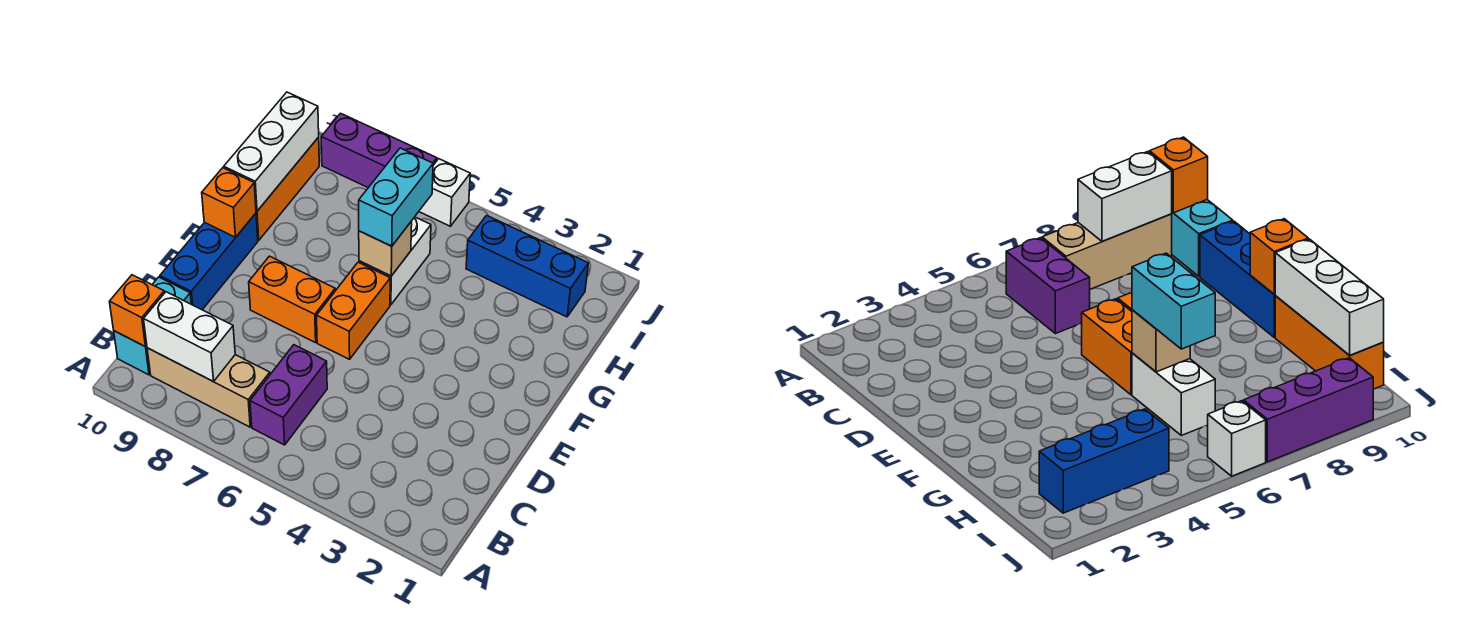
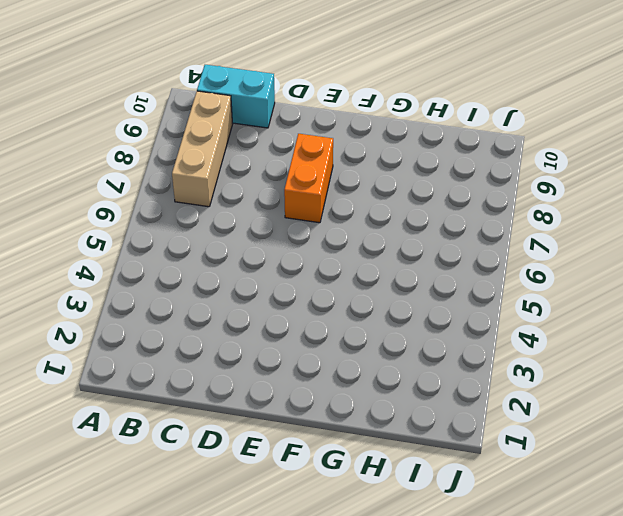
none -> purple 1x2 brick [250,345,327,445]
none -> blue 1x3 brick [160,213,258,310]
none -> orange 1x2 brick [317,262,390,359]

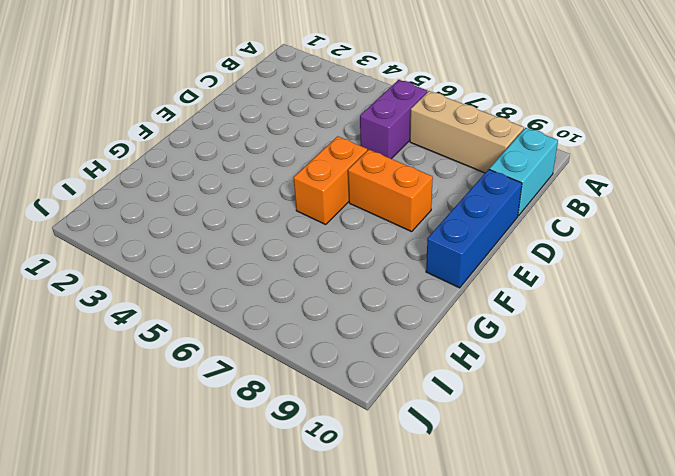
none -> white 1x2 brick [359,217,431,305]
none -> orange 1x3 brick [256,137,319,240]
none -> blue 1x3 brick [466,215,589,317]

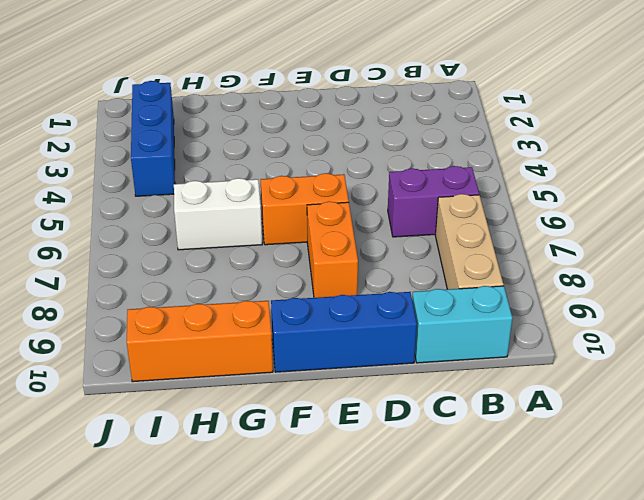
none -> white 1x1 brick [419,159,470,226]
none -> purple 1x3 brick [321,113,437,188]
none -> white 1x2 brick [144,292,235,381]

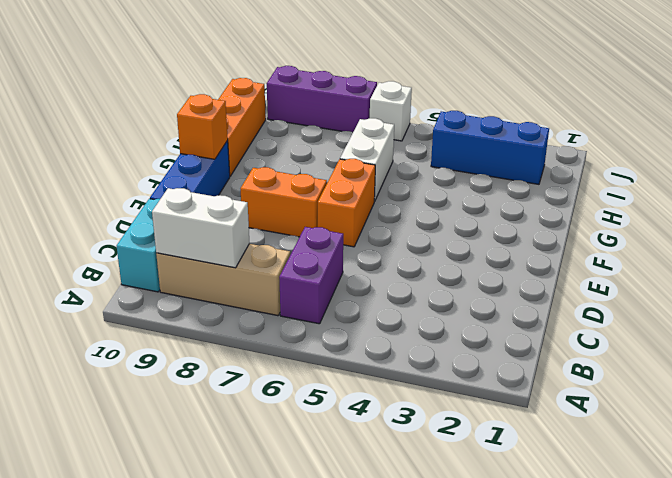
none -> orange 1x1 brick [109,275,164,347]
none -> tan 1x1 brick [359,221,412,276]
none -> white 1x3 brick [224,92,319,211]

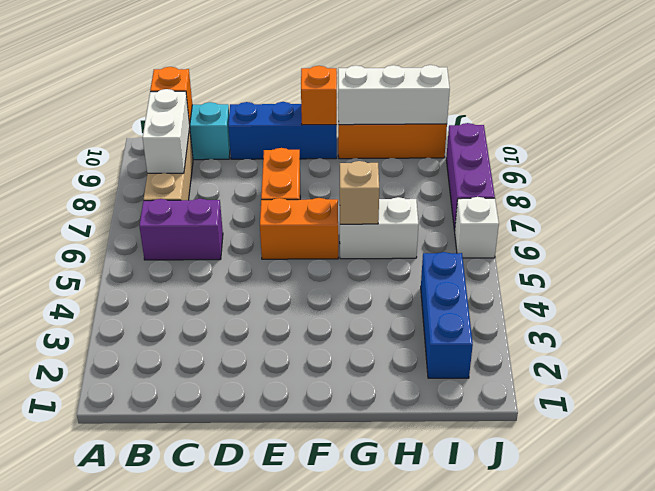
none -> cyan 1x2 brick [359,148,433,246]

